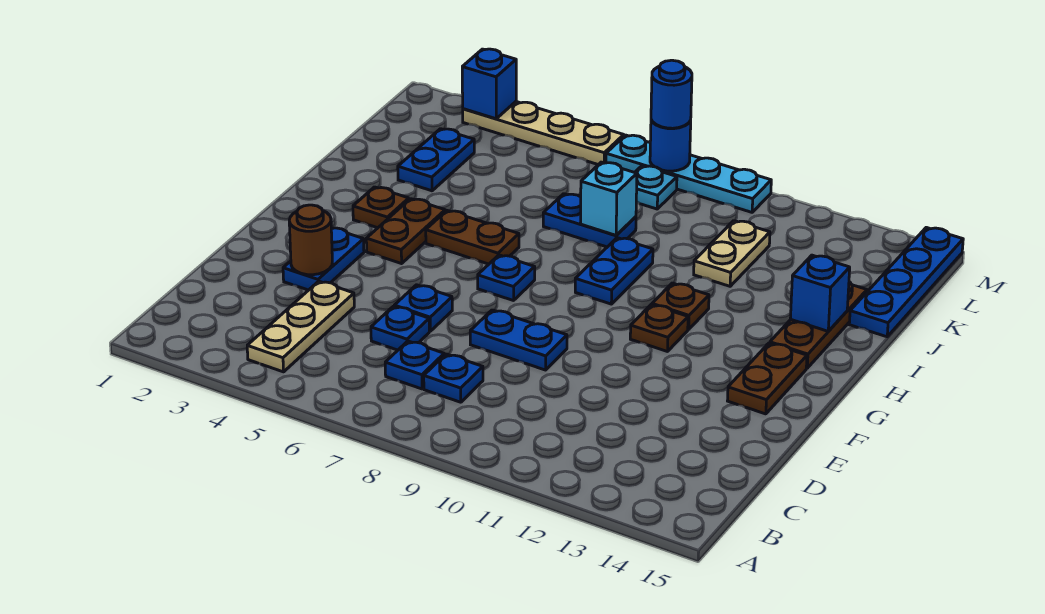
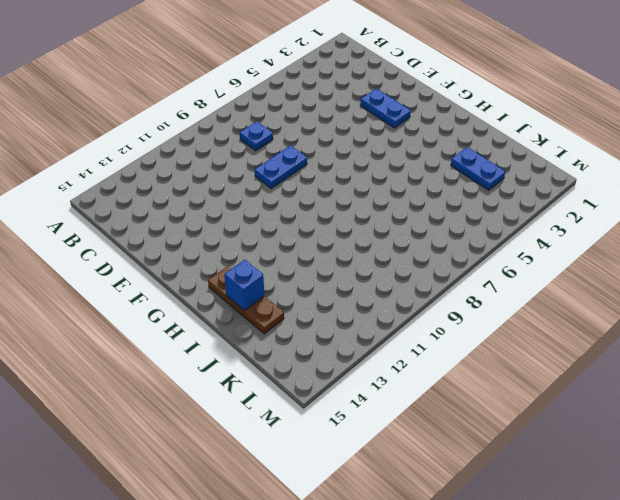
none -> tan 1x3 plate [247,281,354,372]
none -> blue 1x1 plate [385,341,444,389]
none -> blue 1x1 plate [371,306,429,350]

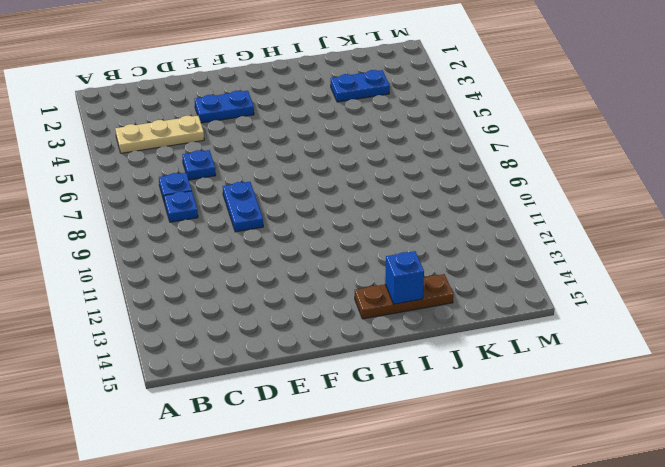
none -> blue 1x1 plate [394,285,452,331]
none -> brown 1x2 plate [728,343,807,414]
none -> brown 1x2 plate [366,199,445,264]

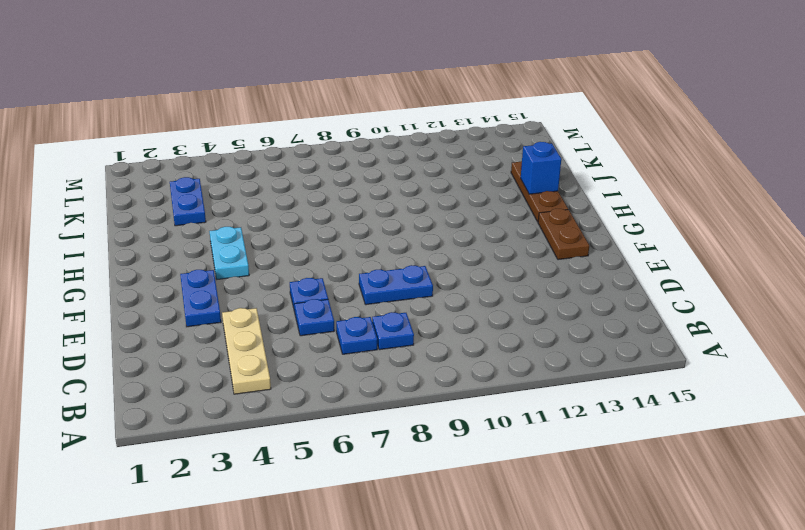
cyan 1x2 plate [209,227,249,279] -> brown 1x2 plate [366,199,445,264]
none -> blue 1x1 plate [478,255,535,301]
none -> brown 1x1 plate [630,305,688,352]
none -> brown 1x1 plate [353,187,409,228]

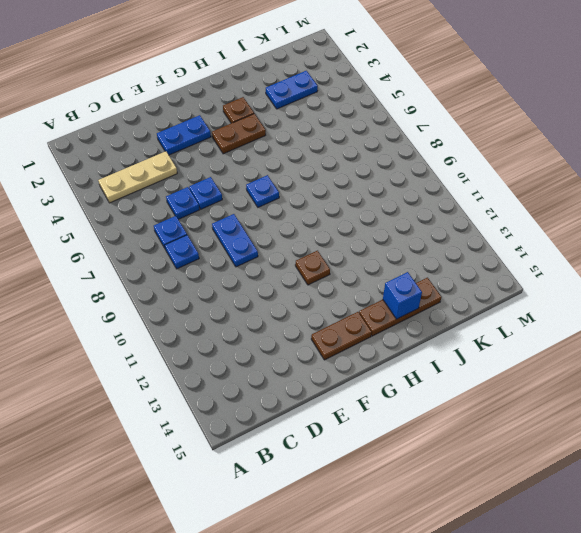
none -> brown 1x2 plate [426,211,519,264]
none -> blue 1x2 plate [575,238,653,304]
none -> brown 1x1 plate [652,283,709,329]

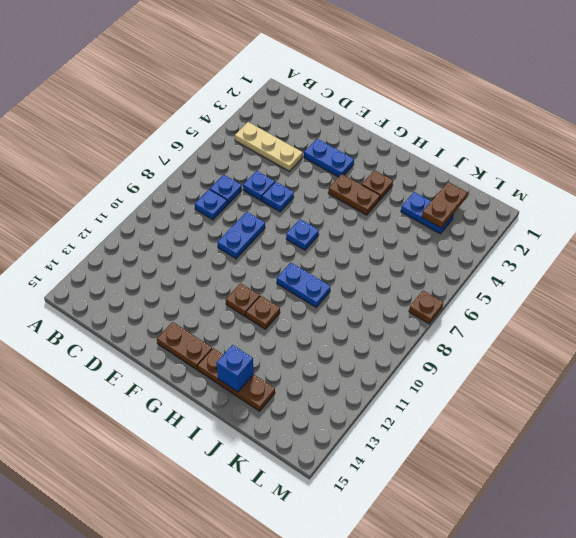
brown 1x2 plate [422,182,467,228] -> brown 1x2 plate moved to [426,211,519,264]
brown 1x1 plate [409,291,443,324] -> cyan 1x4 plate [606,135,771,212]
none -> blue 1x2 plate [543,194,636,247]
none -> tan 1x2 plate [694,221,770,286]
none -> blue 1x4 plate [849,227,963,337]

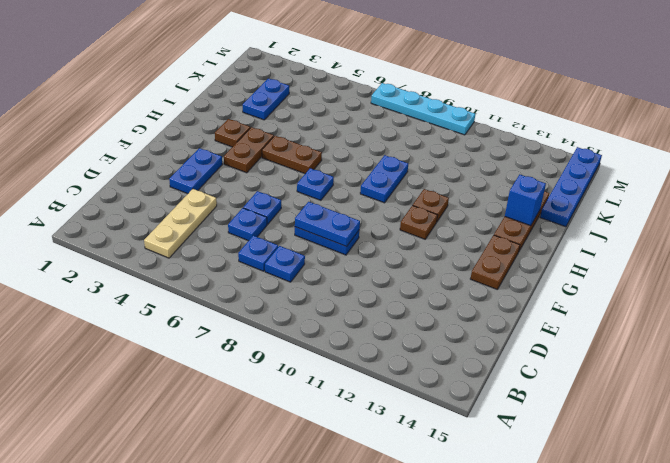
blue 1x2 plate [295,202,360,246] -> blue 1x2 plate moved to [543,194,636,247]
none -> tan 1x2 plate [694,221,770,286]
none -> cyan 1x1 plate [635,166,677,209]
none -> tan 1x4 plate [463,102,624,165]

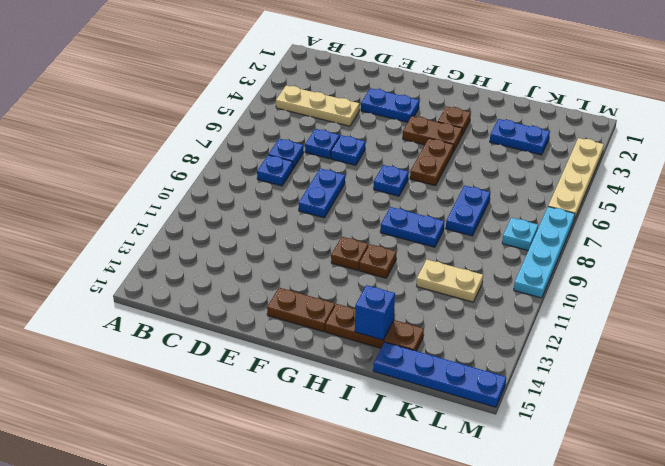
none -> brown 1x1 round brick [289,205,332,275]
none -> cyan 1x1 brick [580,162,637,235]
none -> blue 1x1 brick [462,49,516,119]

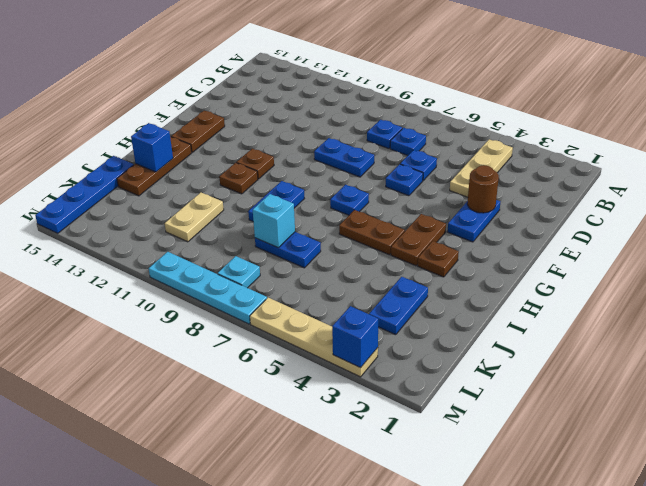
none -> blue 1x1 round brick [650,120,691,171]
none -> blue 1x1 round brick [651,60,692,128]

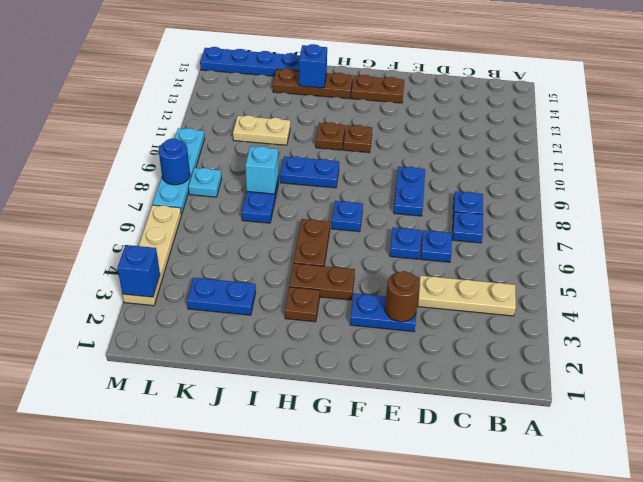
none -> blue 1x1 round brick [651,60,692,128]

